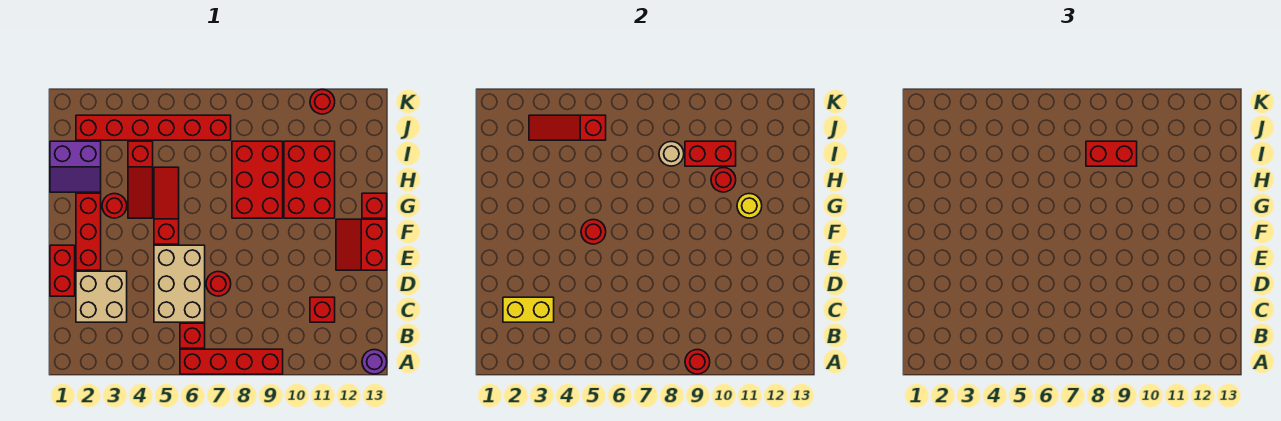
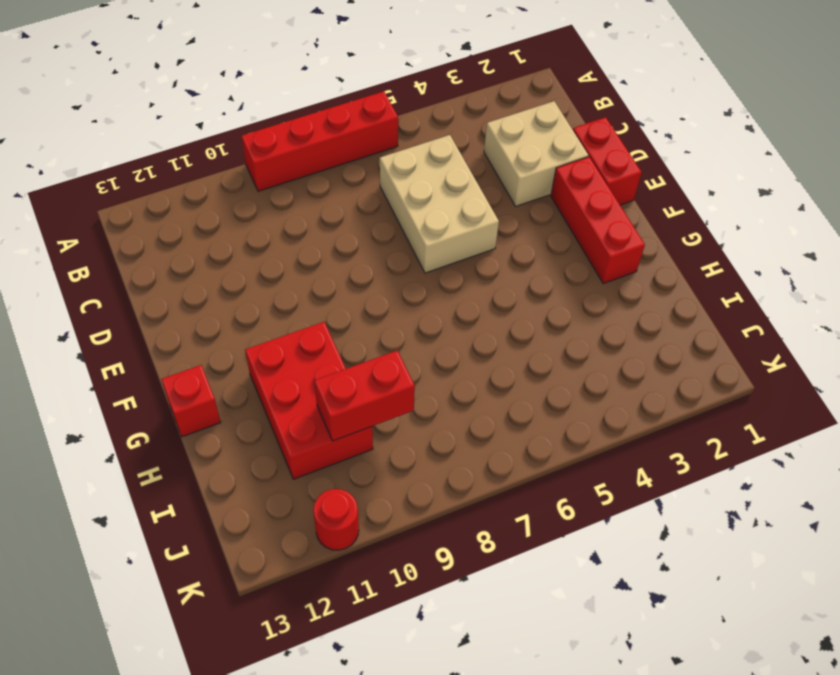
none -> purple 1x1 round brick [362,350,387,374]
none -> red 1x1 brick [180,323,205,348]
none -> red 1x1 brick [310,297,335,322]

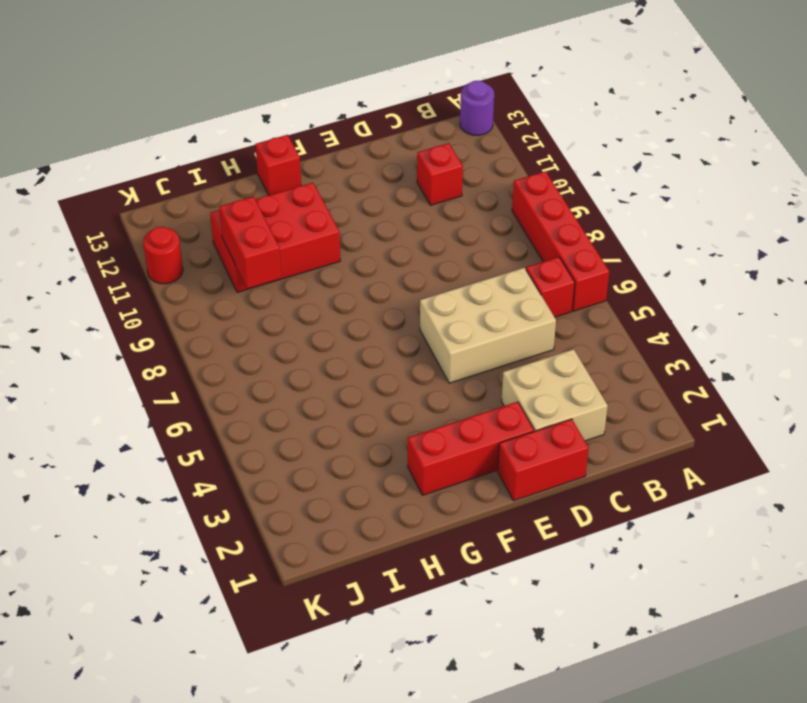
none -> red 1x1 round brick [206,272,231,296]
none -> red 2x2 slope [336,219,387,270]
none -> red 1x3 slope [154,167,179,244]

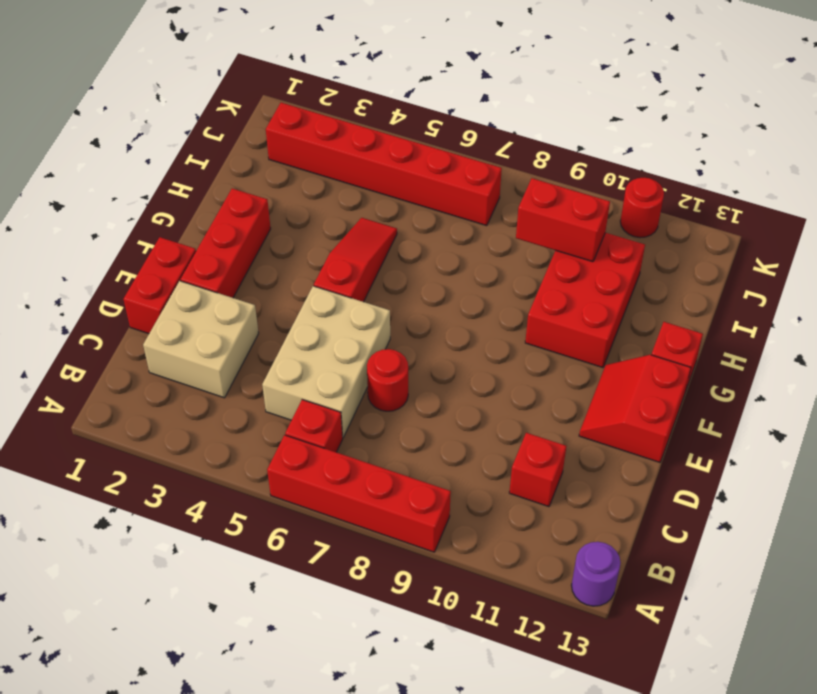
none -> red 1x1 round brick [102,194,127,218]
none -> red 1x3 slope [128,141,153,218]
none -> red 2x3 brick [232,141,283,218]

